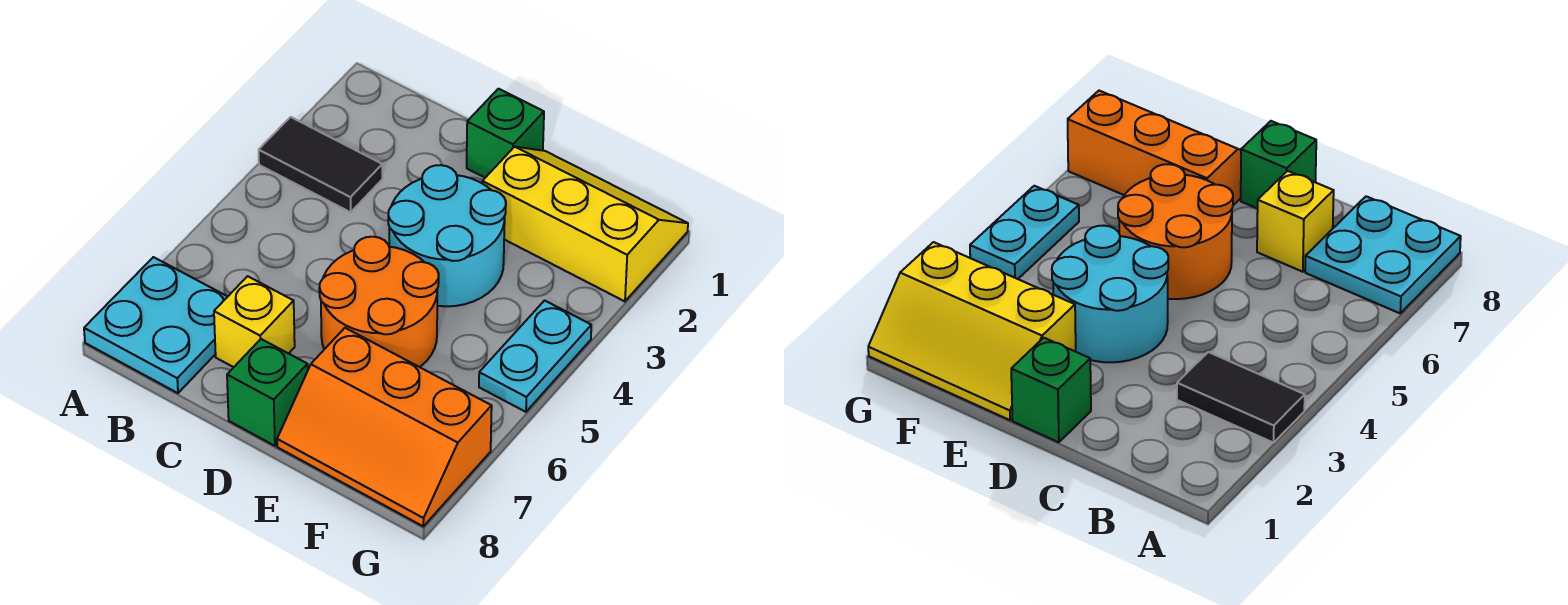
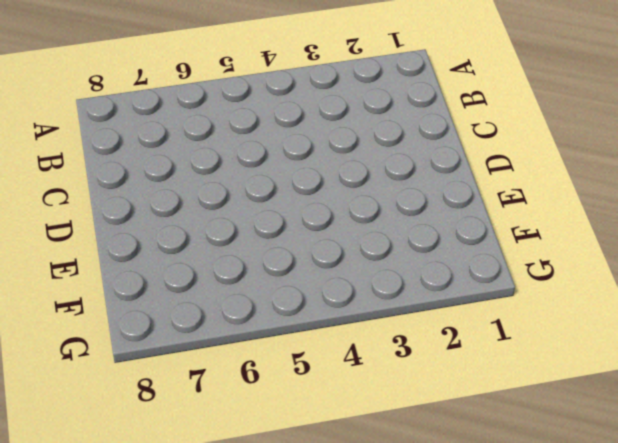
none -> black 1x2 tile [259,117,382,212]
none -> cyan 2x2 plate [84,257,228,393]

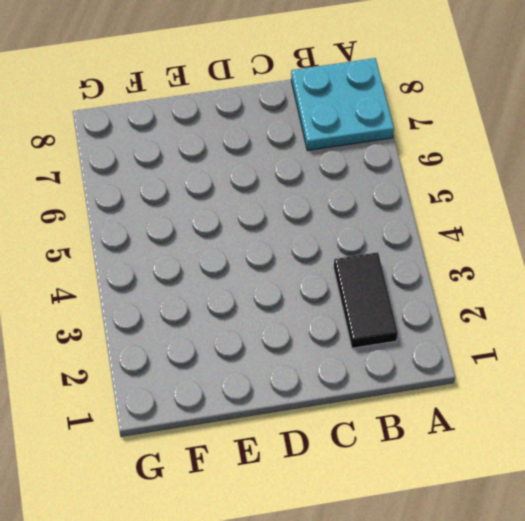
black 1x2 tile [334,252,398,348] -> black 1x2 tile turned to [259,117,382,212]
none -> yellow 1x1 brick [214,276,295,367]
none -> green 1x1 brick [467,89,544,178]

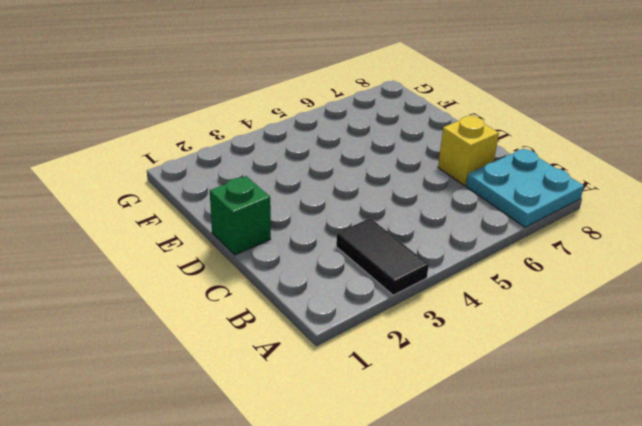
none -> cyan 2x2 round brick [388,165,506,306]
none -> orange 2x2 round brick [319,237,439,367]

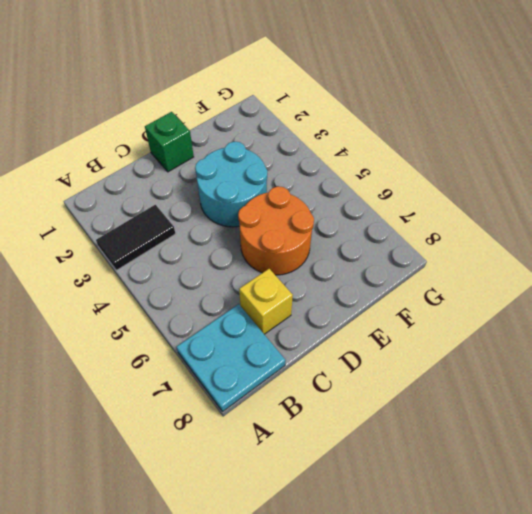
none -> green 1x1 brick [227,339,308,446]
none -> yellow 2x3 slope [482,147,688,301]

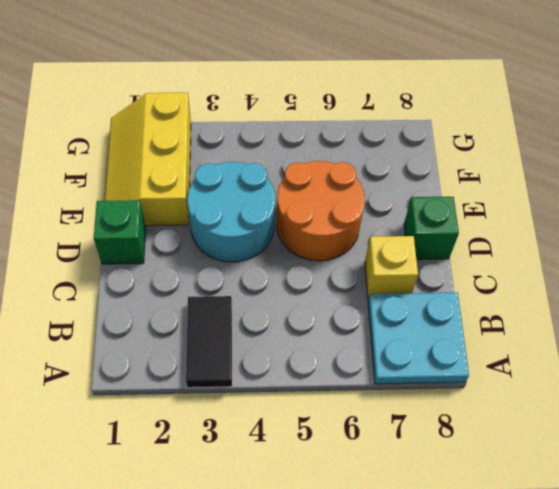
none -> orange 2x3 slope [277,328,492,526]
none -> cyan 1x2 plate [479,301,591,412]

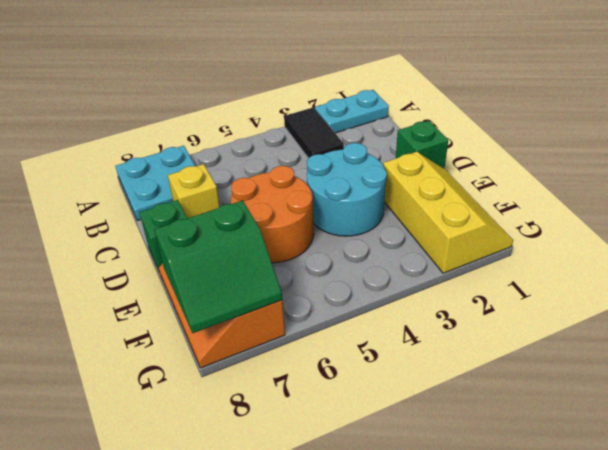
cyan 1x2 plate [315,90,389,133] -> cyan 1x2 plate moved to [479,301,591,412]
green 2x2 slope [154,200,282,333] -> none

